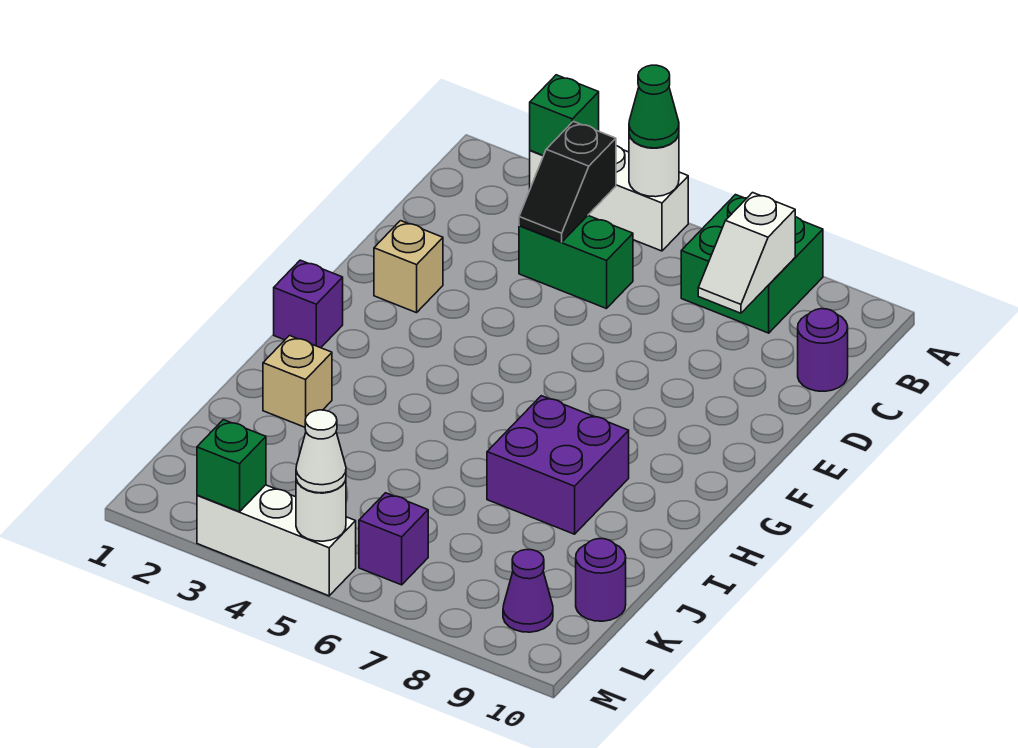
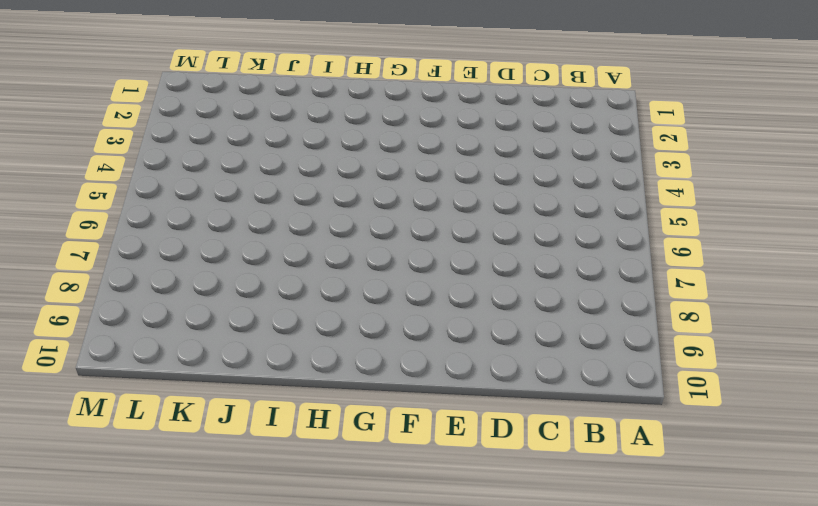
none -> white 1x3 brick [530,146,688,251]
none -> green 2x2 brick [681,195,823,333]
none -> green 1x2 brick [519,216,633,309]

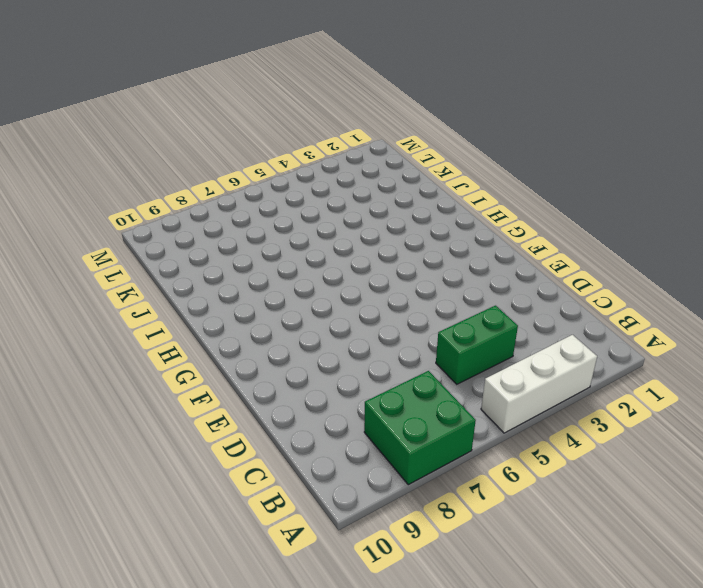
none -> purple 1x1 round brick [798,309,848,391]
none -> tan 1x1 brick [374,221,443,313]
none -> purple 1x1 brick [274,260,343,348]

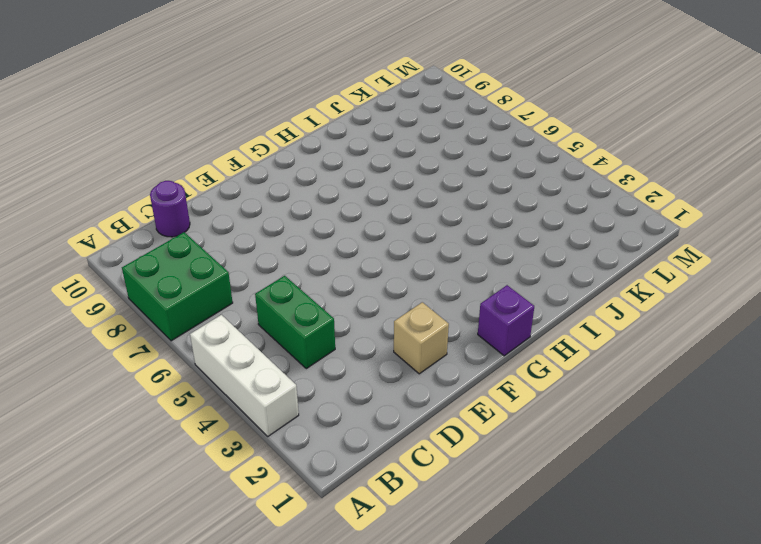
none -> purple 2x2 brick [487,396,629,534]
none -> tan 1x1 brick [263,336,332,427]
none -> purple 1x1 round brick [576,539,626,621]

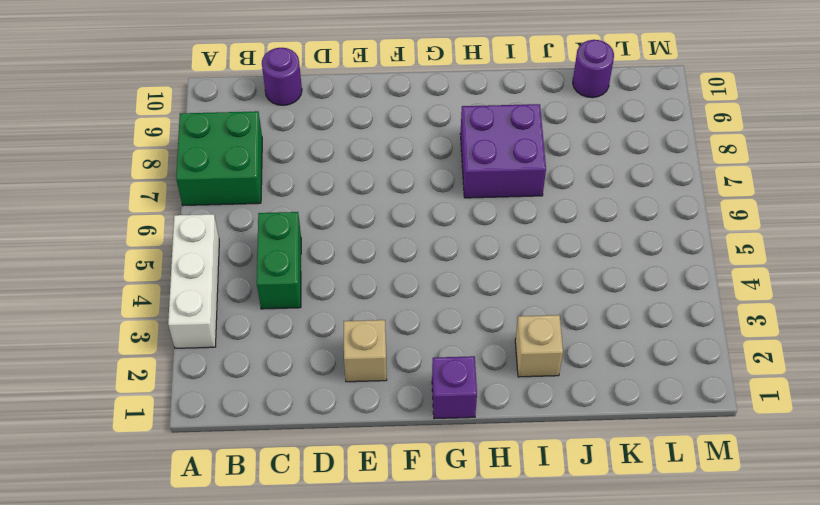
none -> purple 1x1 brick [359,493,428,585]
none -> purple 1x1 cone [503,550,553,632]
none -> white 1x3 brick [197,485,356,596]

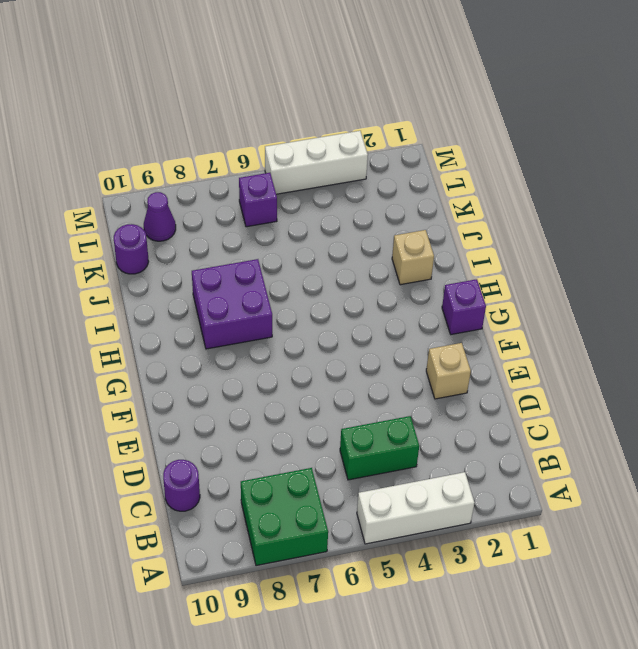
none -> green 1x1 brick [530,75,599,156]
none -> white 1x1 round brick [629,134,679,197]
none -> black 1x2 slope [519,121,616,242]

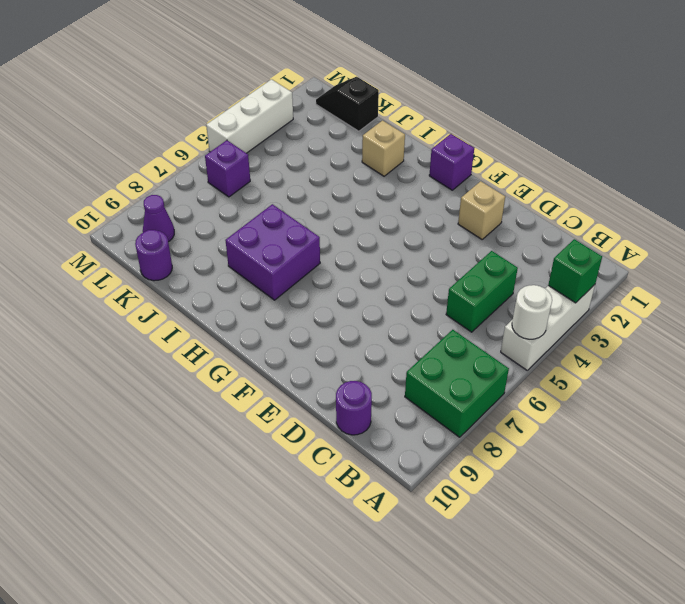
black 1x2 slope [316,77,379,131] -> black 1x2 slope moved to [519,121,616,242]
none -> white 1x2 slope [698,193,795,313]
none -> green 1x1 brick [197,420,266,512]
none -> white 1x1 round brick [296,480,346,541]

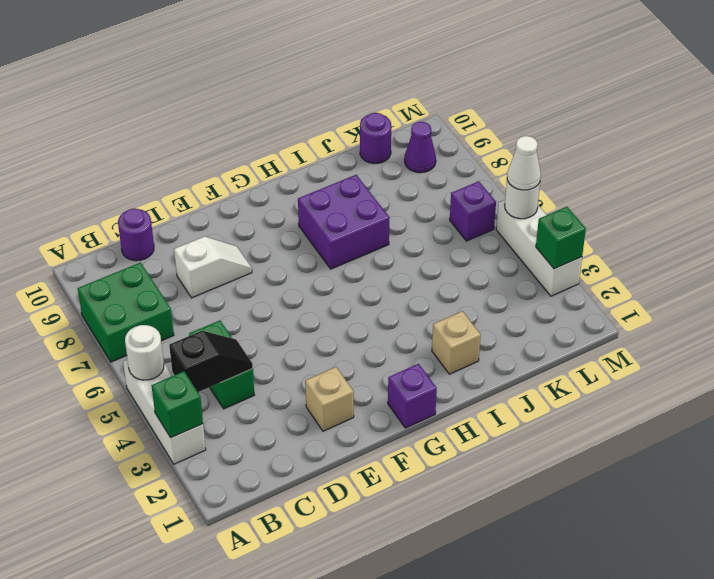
white 1x2 slope [174,236,252,298] -> white 1x2 slope moved to [698,193,795,313]
none -> green 1x1 cone [629,65,679,148]

